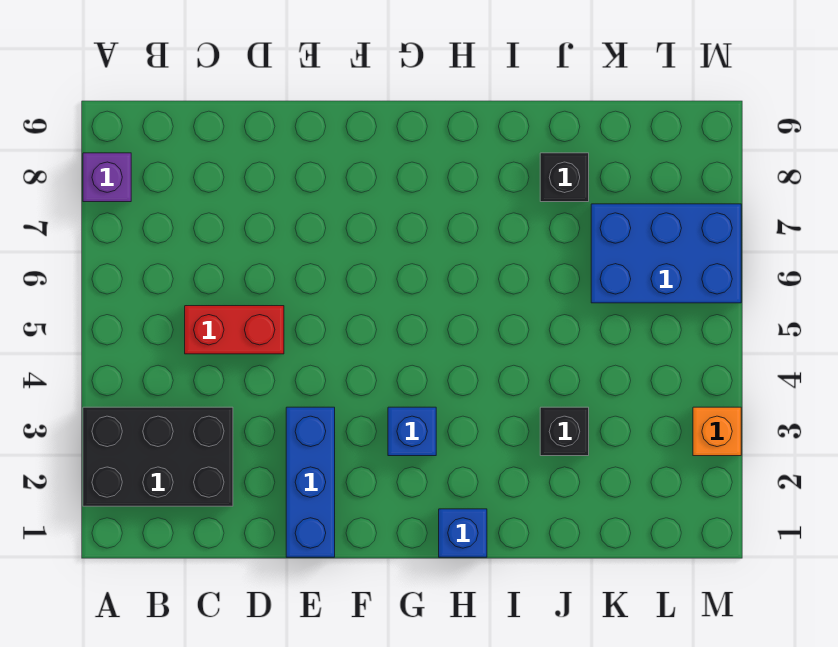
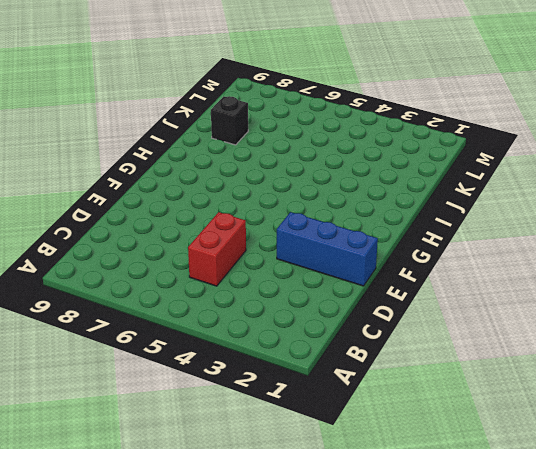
none -> black 2x3 brick [83,407,233,506]
none -> purple 1x1 brick [83,153,131,202]

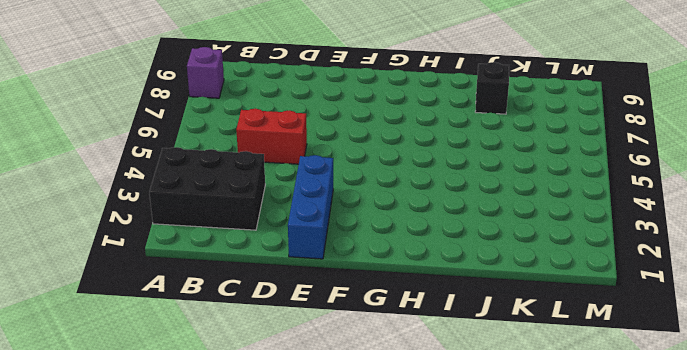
none -> blue 1x1 brick [388,407,436,456]
none -> blue 1x1 brick [439,509,487,557]

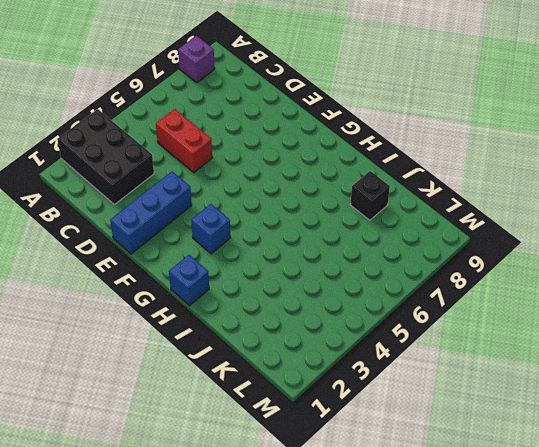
none -> black 1x1 brick [540,407,589,456]
none -> blue 2x3 brick [591,204,741,303]

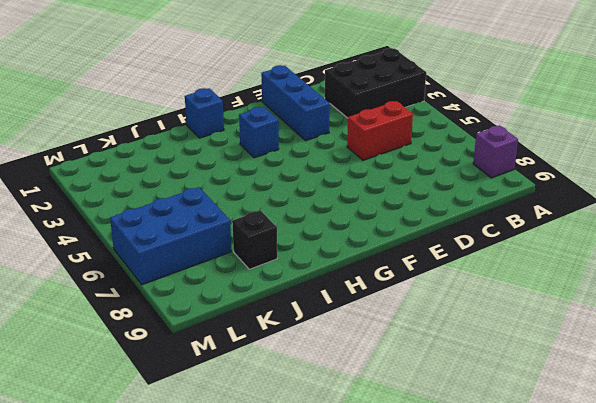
none -> black 1x1 brick [540,407,589,456]
none -> orange 1x1 brick [693,407,741,456]

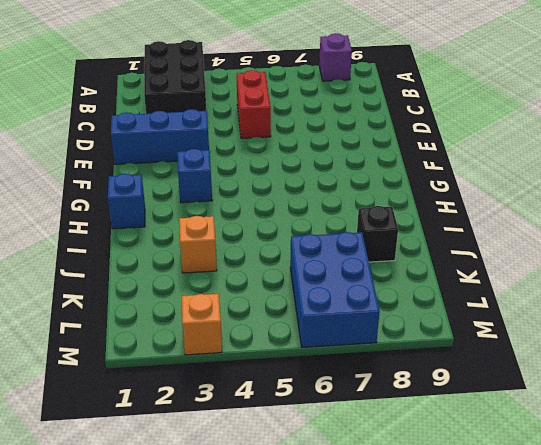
orange 1x1 brick [179,216,217,273] -> black 1x1 brick [540,407,589,456]

